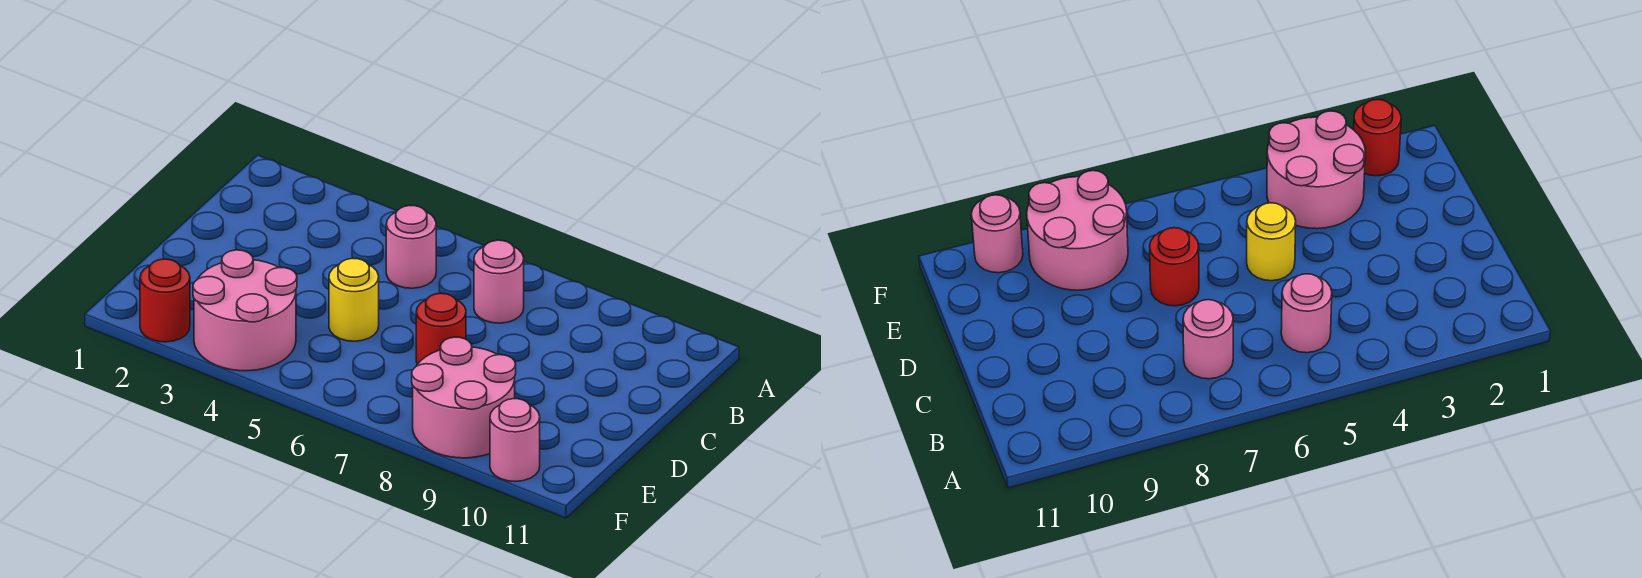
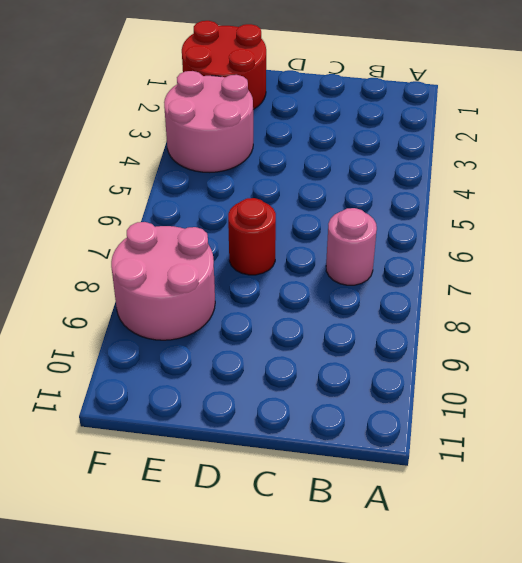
red 2x2 round brick [182,21,266,109] -> red 1x1 round brick [140,259,190,342]
none -> pink 1x1 round brick [386,206,436,288]
none -> yellow 1x1 round brick [329,258,379,341]

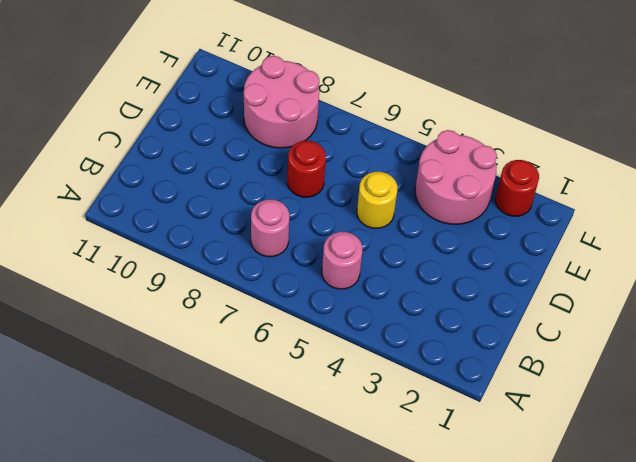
none -> pink 1x1 round brick [490,399,540,481]

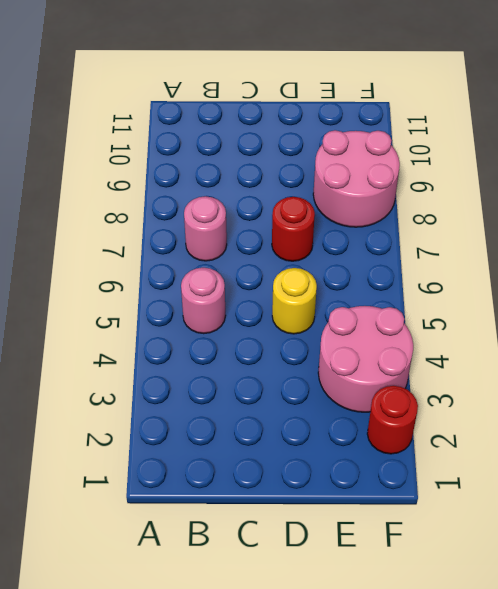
none -> pink 1x1 round brick [490,399,540,481]

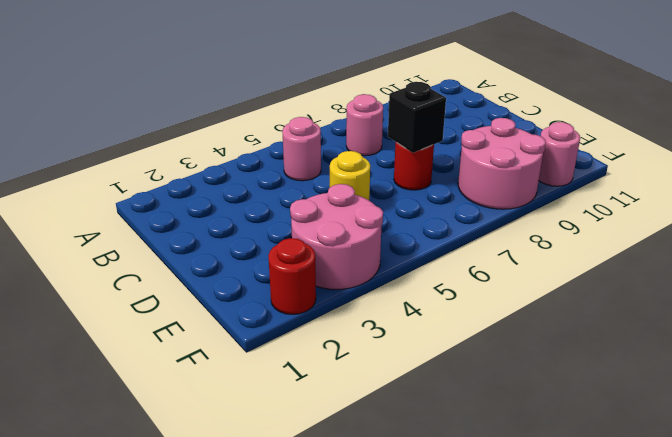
black 1x1 brick [388,82,446,153] -> none

